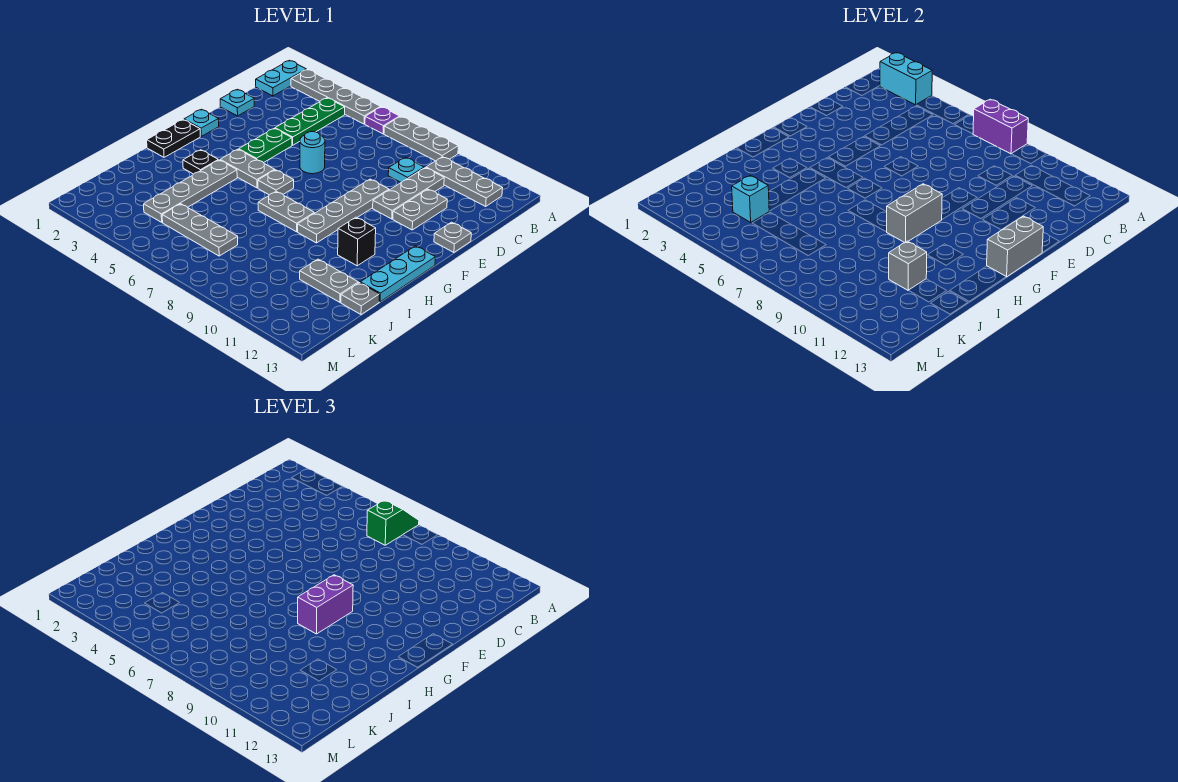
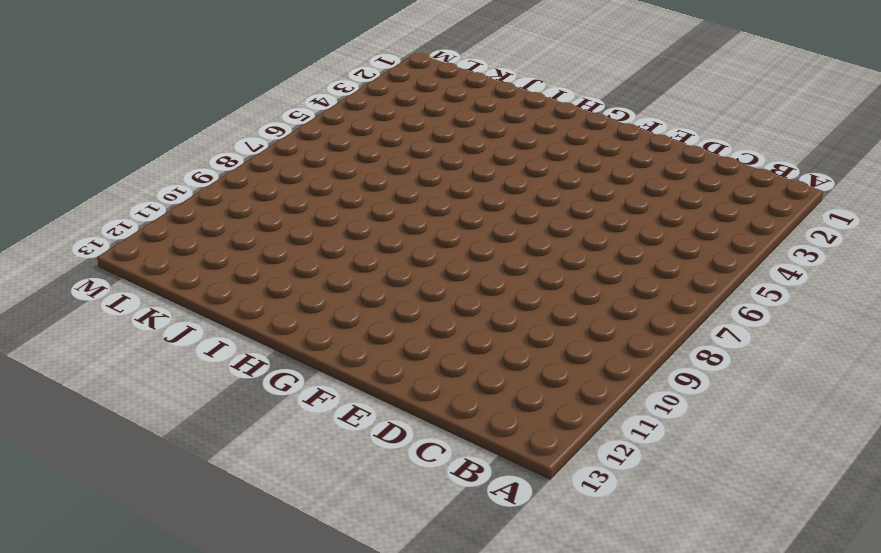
none -> cyan 1x2 plate [256,60,306,96]
none -> grey 1x4 plate [291,70,380,124]
none -> purple 1x1 plate [365,107,400,134]
none -> grey 1x3 plate [384,117,458,161]

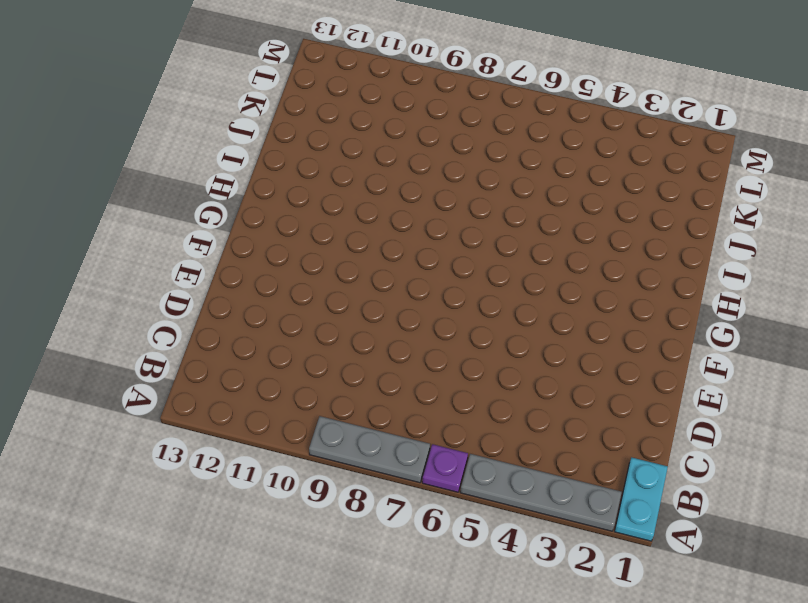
none -> green 1x3 plate [275,98,345,145]
none -> grey 1x3 plate [426,157,503,206]
none -> cyan 1x1 plate [388,157,424,183]
none -> grey 1x3 plate [373,168,444,219]

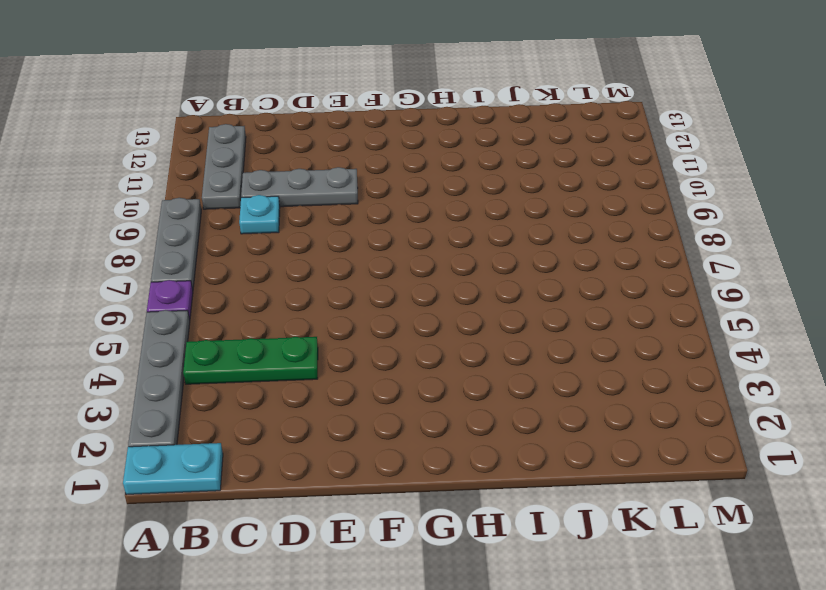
none -> cyan 1x1 plate [220,89,254,116]
none -> grey 1x2 plate [393,189,447,230]
none -> green 1x2 plate [239,128,292,163]
none -> cyan 1x1 round brick [300,132,325,174]

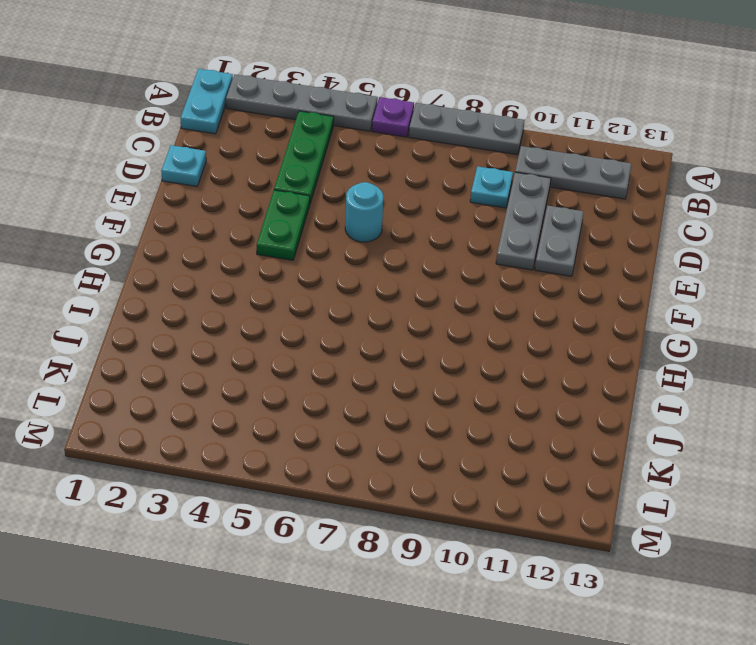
none -> grey 1x4 plate [298,179,389,243]
none -> grey 1x1 plate [434,222,471,252]
none -> cyan 1x1 plate [184,109,219,136]
none -> black 1x2 plate [147,120,200,157]

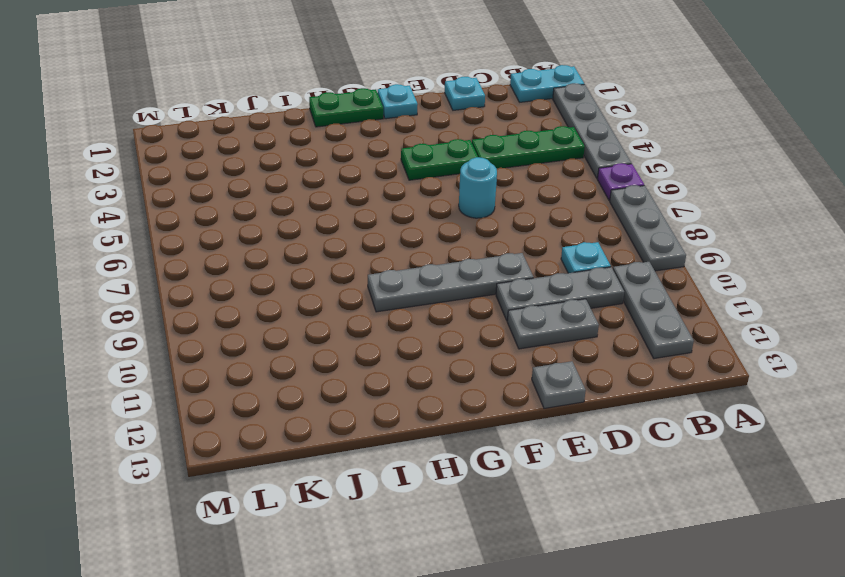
green 1x2 plate [309,88,383,127] -> black 1x2 plate [147,120,200,157]
none -> grey 1x2 plate [220,149,275,188]
none -> grey 1x1 plate [258,170,294,195]
none -> cyan 1x3 plate [360,246,435,302]
none -> black 1x1 plate [183,150,218,174]

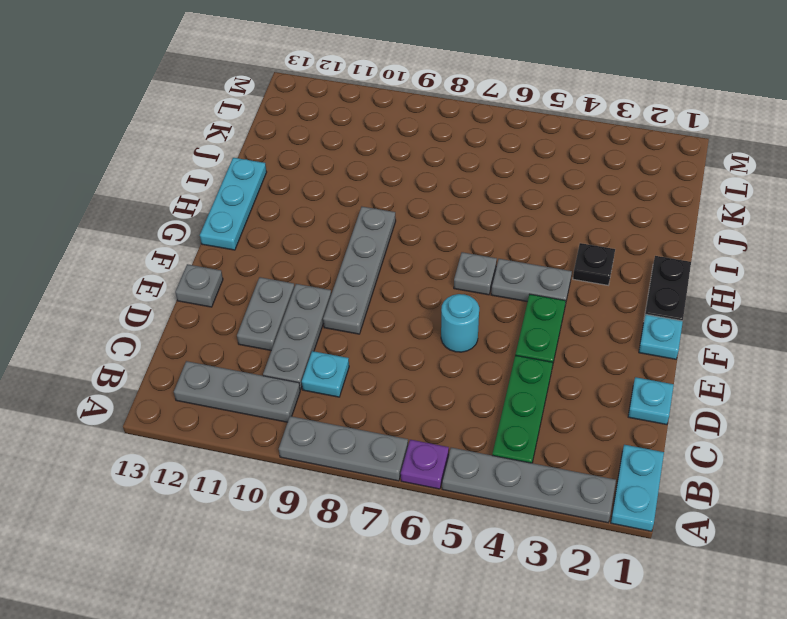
none -> grey 1x4 plate [144,160,237,222]
none -> grey 1x2 plate [258,191,314,232]
none -> black 1x1 brick [338,217,376,266]
none -> grey 1x2 plate [300,259,358,302]

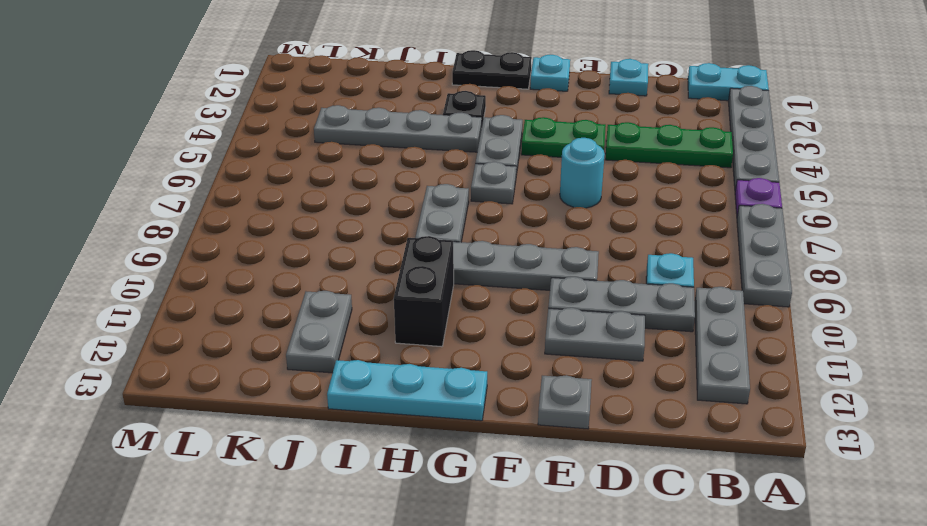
black 1x2 brick [394,236,454,347] -> black 1x1 brick [338,217,376,266]
none -> grey 1x1 plate [341,283,380,315]
none -> grey 1x3 plate [162,204,238,256]
none -> cyan 1x2 brick [880,53,932,105]
none -> purple 1x2 brick [973,99,1028,154]

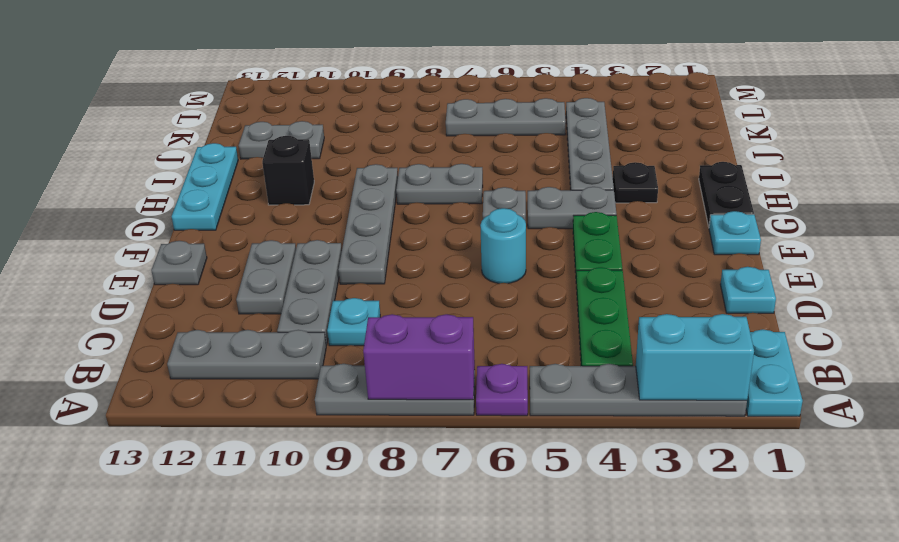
none -> grey 1x1 plate [341,283,380,315]
none -> grey 1x2 brick [987,216,1043,277]
none -> grey 1x2 brick [887,184,942,243]
none -> grey 1x1 brick [889,241,927,290]

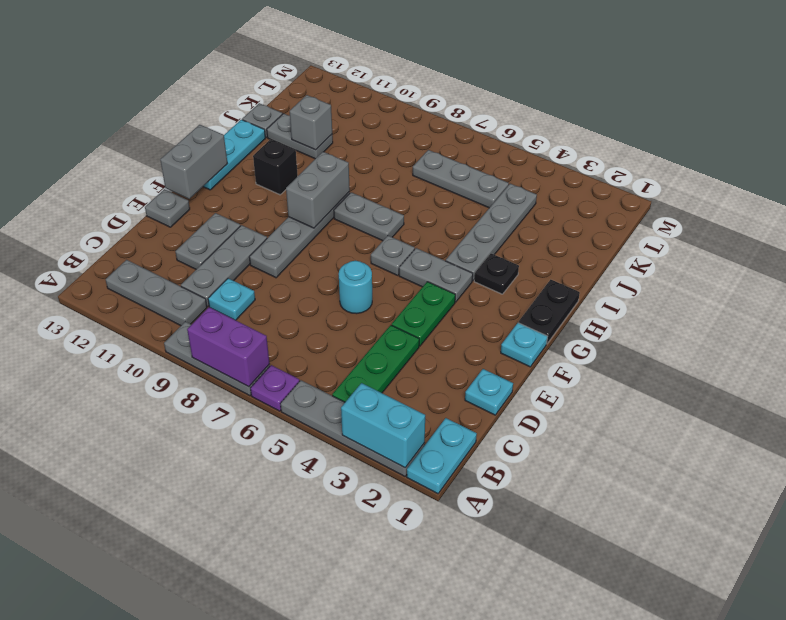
none -> cyan 1x1 brick [732,175,769,222]
none -> green 1x2 slope [367,500,419,545]
none -> purple 1x2 brick [298,575,353,634]

